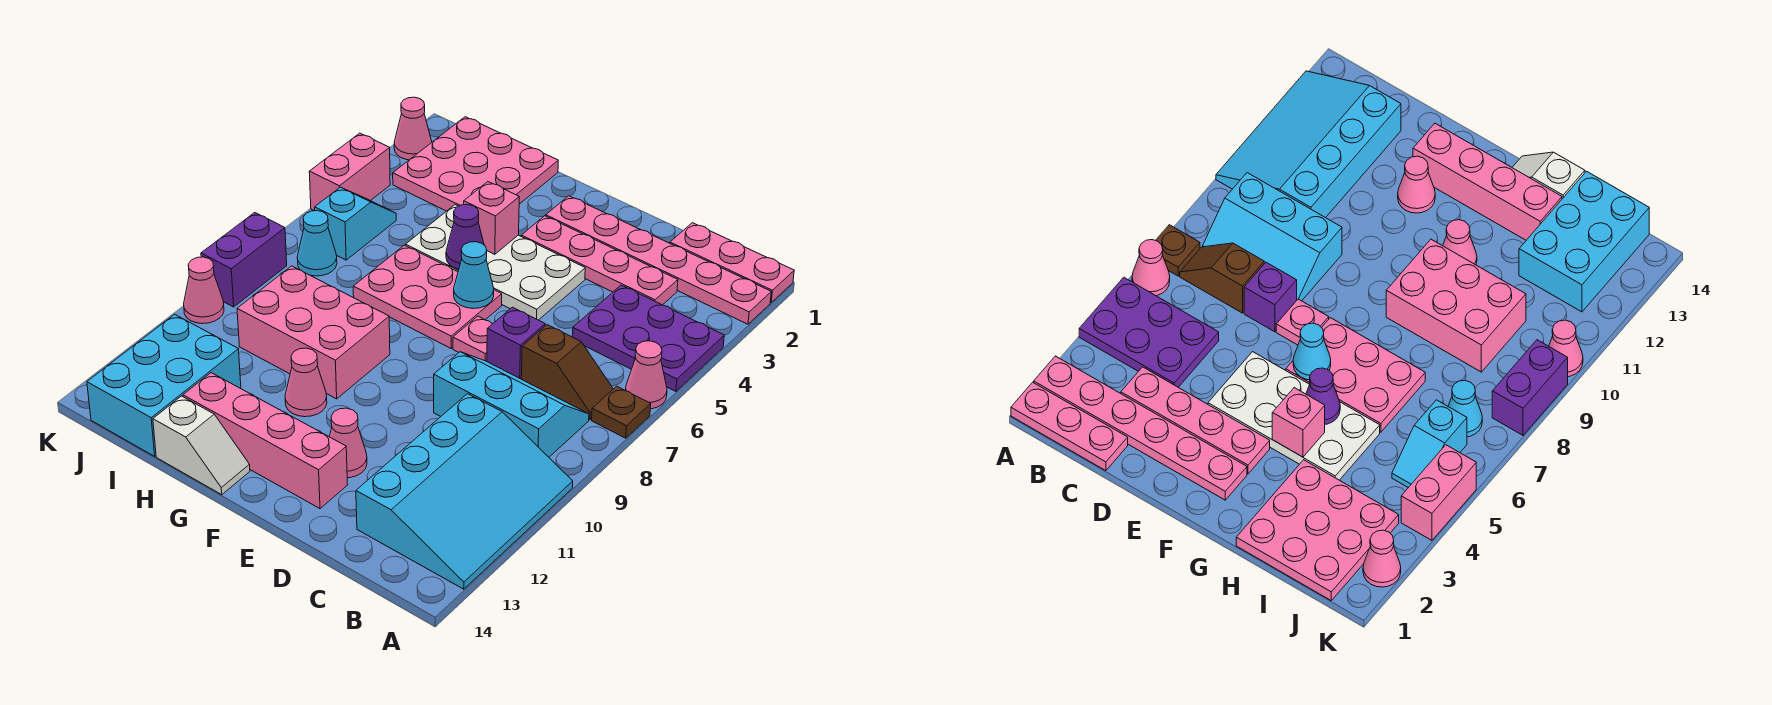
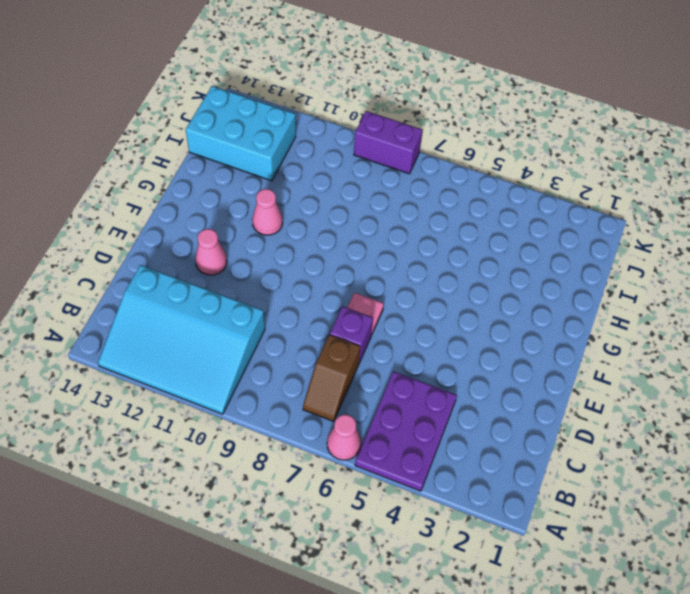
none -> pink 1x3 plate [670,223,794,302]
none -> pink 1x6 plate [546,196,771,324]
none -> brown 1x1 plate [592,386,651,438]

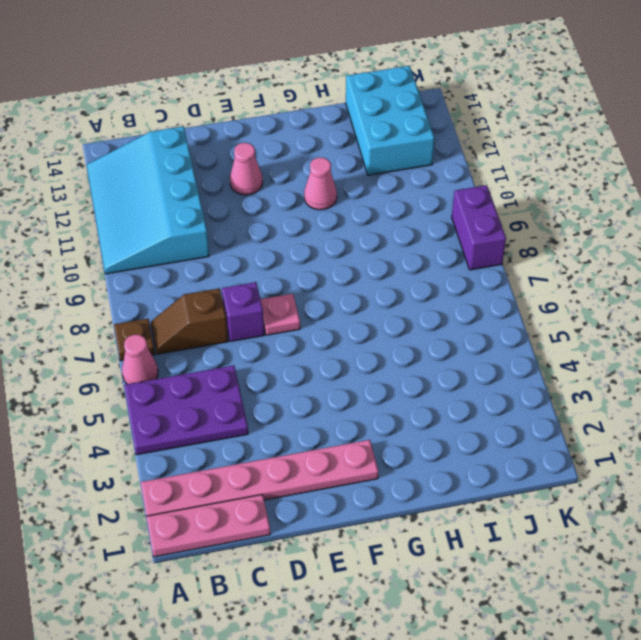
none -> cyan 2x3 slope [434,352,589,457]
none -> pink 1x4 plate [521,216,678,305]
none -> white 2x4 plate [406,205,585,320]

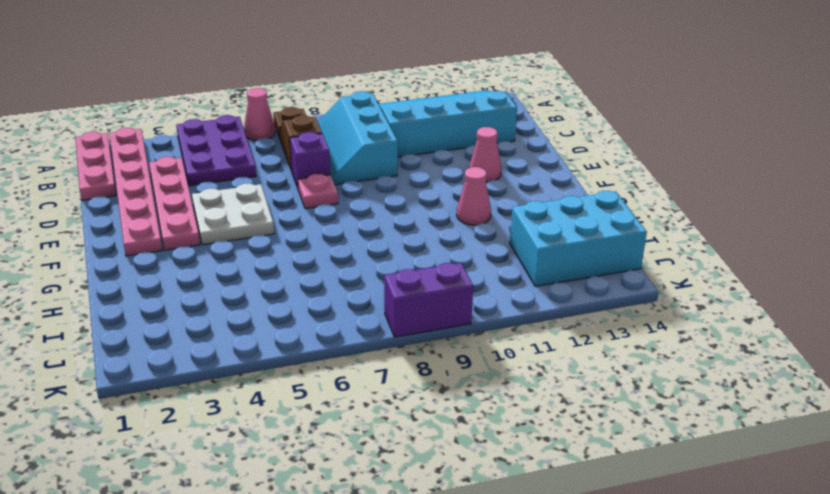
white 2x2 plate [192,184,274,245] -> white 2x4 plate [406,205,585,320]
none -> pink 1x4 brick [183,373,348,509]
none -> pink 2x3 plate [353,245,502,348]
none -> pink 2x3 brick [237,266,390,399]

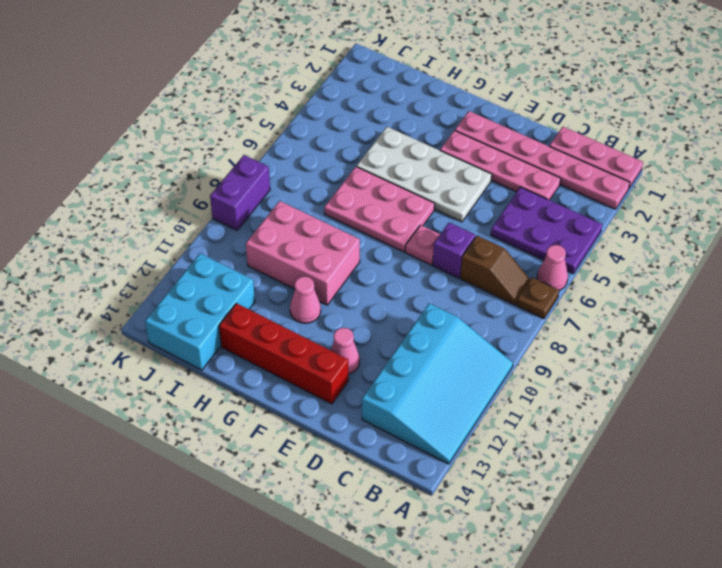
red 1x4 brick [219,303,348,404] -> pink 1x4 brick [183,373,348,509]
none -> cyan 2x3 slope [434,352,589,457]
none -> white 1x2 slope [153,396,250,495]
none -> pink 3x3 plate [393,117,558,211]

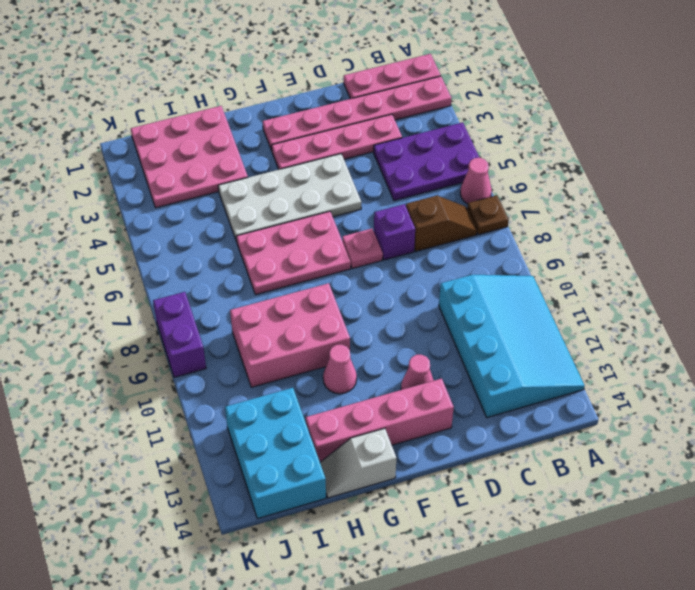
white 1x2 slope [320,428,396,498] -> white 1x2 slope turned to [153,396,250,495]
none -> cyan 2x3 slope [434,352,589,457]
none -> cyan 1x2 slope [315,187,396,260]
none -> cyan 1x1 cone [297,211,337,276]

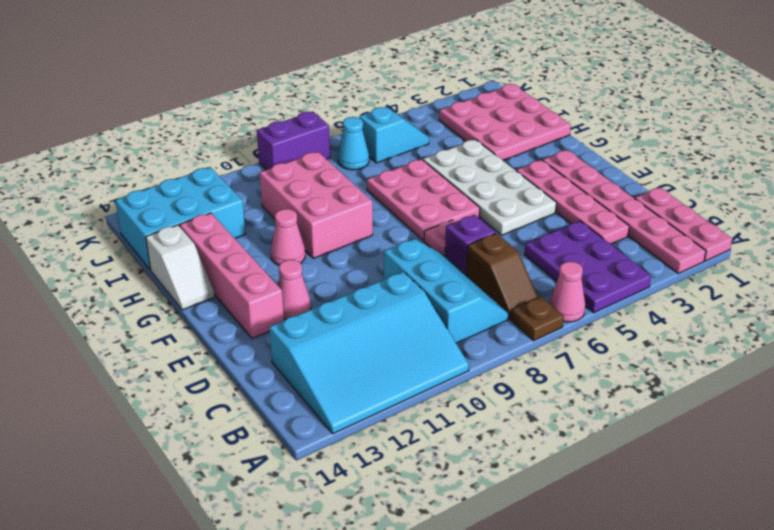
none -> pink 1x1 cone [394,97,432,160]
none -> pink 1x2 brick [309,133,390,211]
none -> pink 1x1 cone [184,257,224,324]

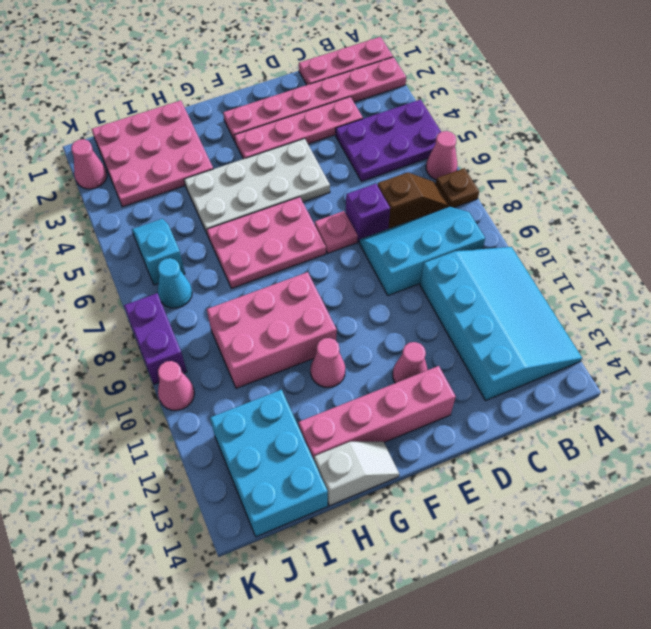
none -> pink 1x2 brick [309,133,390,211]
none -> cyan 1x1 cone [454,242,494,308]
none -> pink 1x1 brick [464,182,519,254]

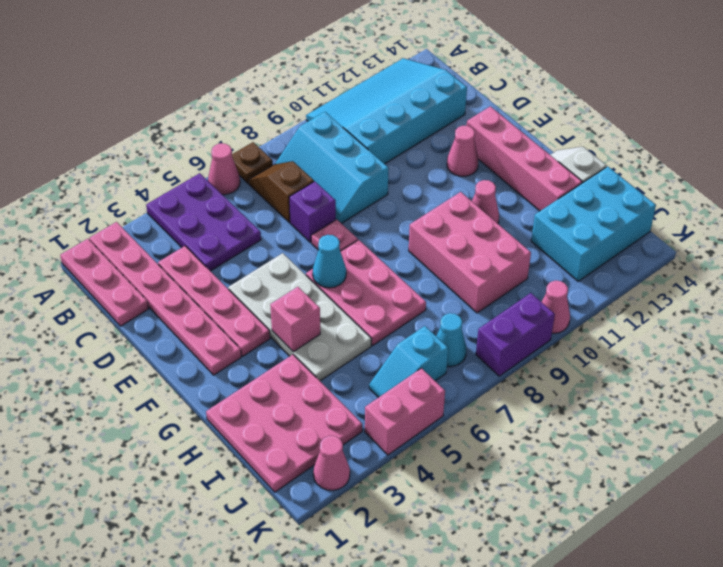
none -> purple 1x1 cone [446,204,484,269]

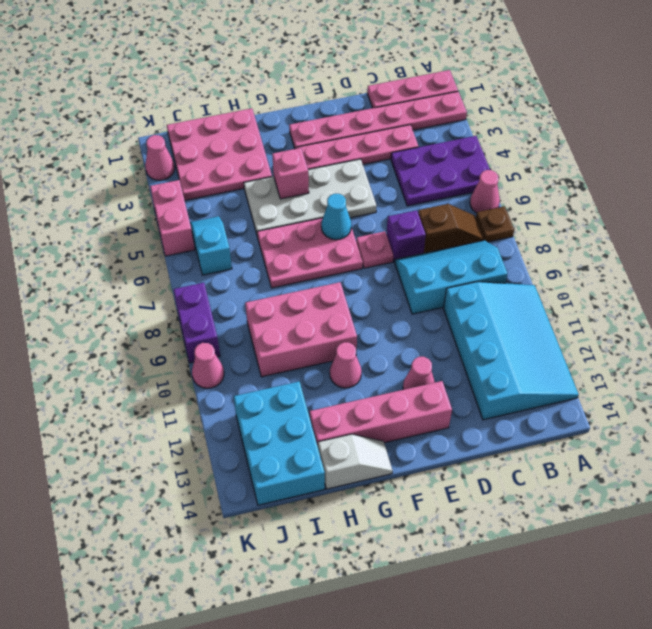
none -> cyan 1x1 cone [297,211,337,276]
none -> purple 1x1 cone [446,204,484,269]

